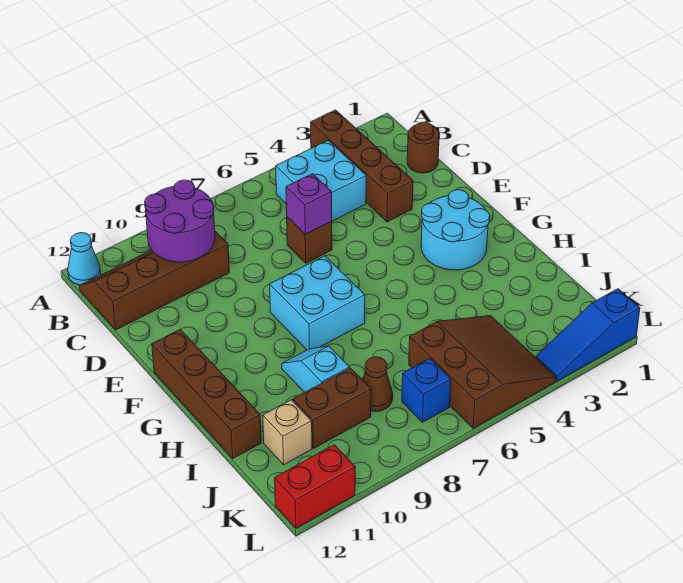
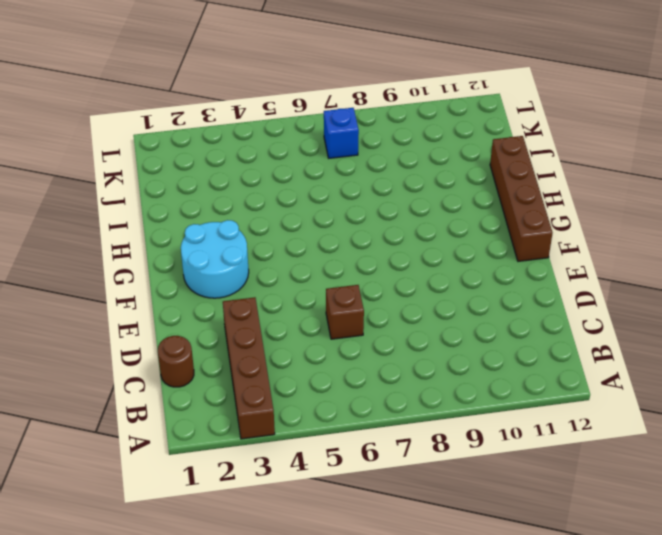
none -> cyan 1x1 cone [68,233,101,285]
none -> cyan 2x2 brick [276,140,366,221]
none -> brown 2x4 slope [80,231,229,330]

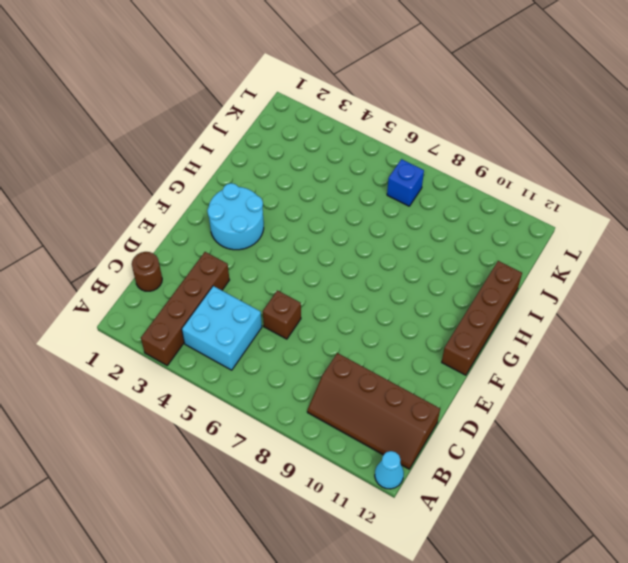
none -> cyan 2x2 brick [270,256,365,350]
none -> cyan 1x2 slope [282,346,350,392]
none -> brown 3x3 slope [409,316,556,428]

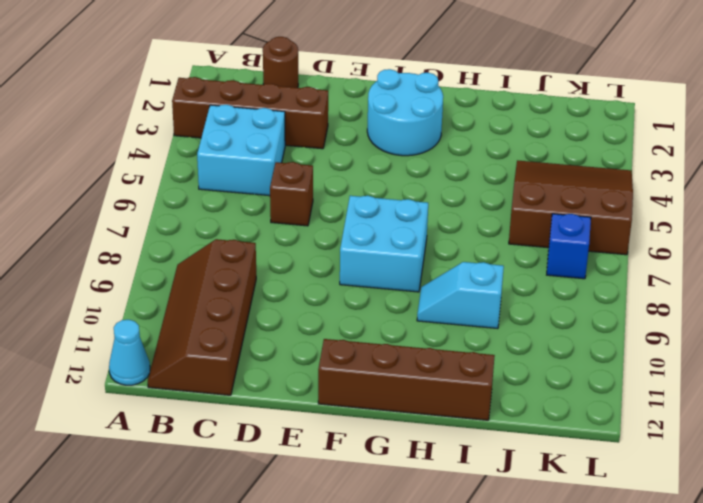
none -> brown 1x1 cone [363,357,393,411]
none -> brown 1x2 brick [293,368,371,448]
none -> tan 1x1 brick [263,400,312,465]

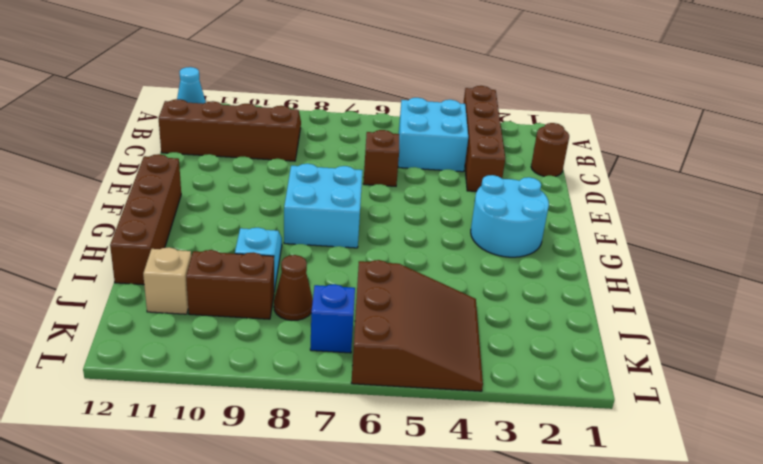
none -> blue 1x3 slope [536,289,640,381]
none -> red 1x2 brick [275,445,355,528]
none -> purple 2x2 round brick [145,180,215,262]

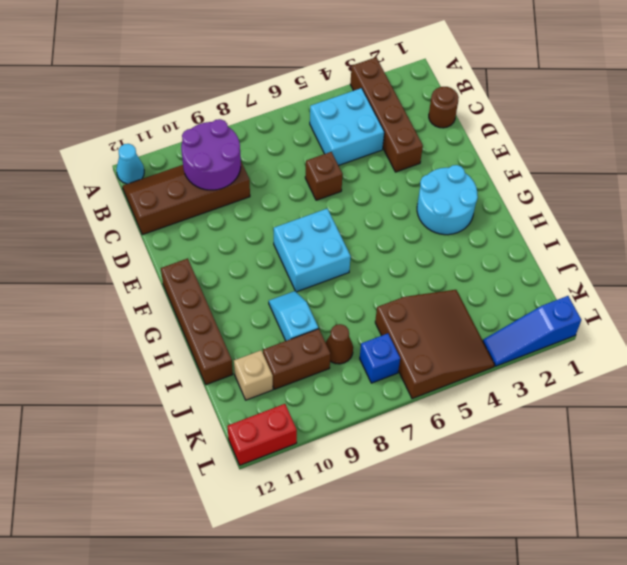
none -> purple 1x1 brick [286,174,332,234]

